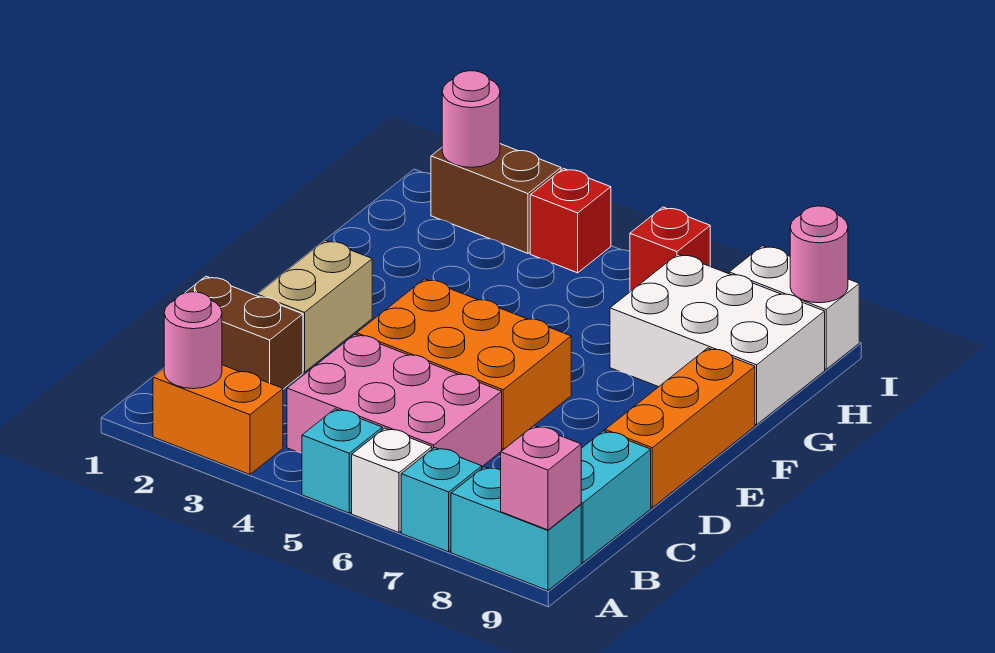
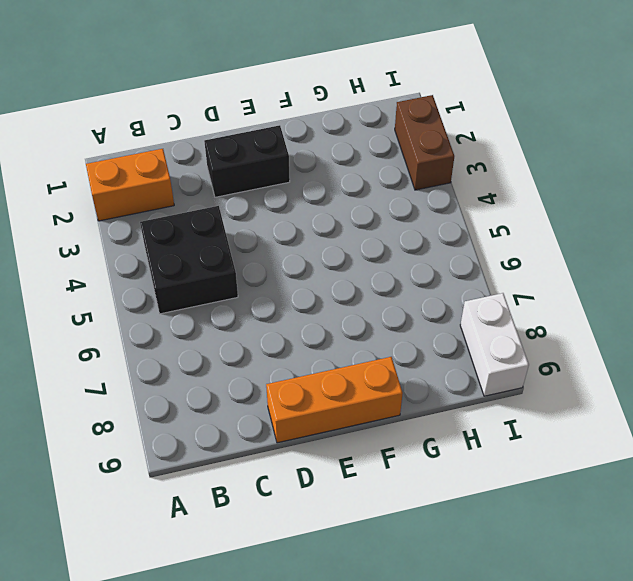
orange 1x2 brick [86,149,174,221] -> orange 1x2 brick turned to [153,365,283,475]
black 2x2 brick [140,206,238,314] -> pink 2x3 brick [287,334,502,466]
black 1x2 brick [204,125,290,197] -> tan 1x2 brick [257,240,372,372]
none -> cyan 1x1 brick [302,409,382,513]
none -> white 1x1 brick [352,428,432,532]
none -> cyan 1x1 brick [401,448,482,552]

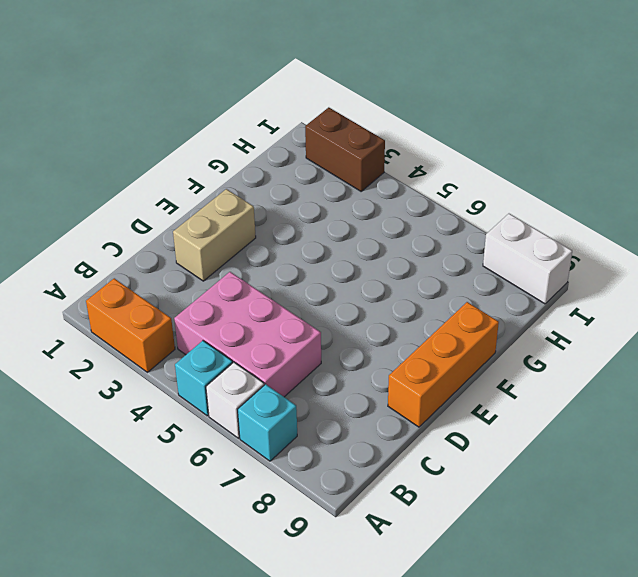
none -> cyan 1x2 brick [451,467,581,590]
none -> cyan 1x2 brick [581,431,651,563]
none -> brown 1x2 brick [185,276,303,389]

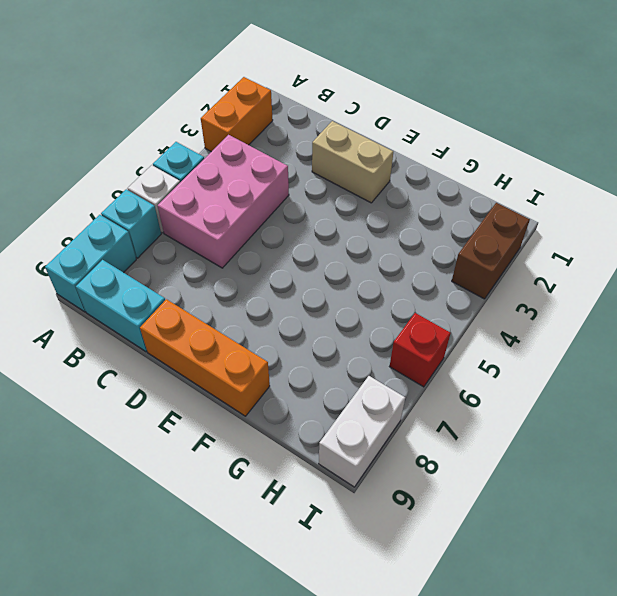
none -> brown 1x2 brick [185,276,303,389]
none -> orange 2x3 brick [357,279,571,450]
none -> white 2x3 brick [610,254,825,425]

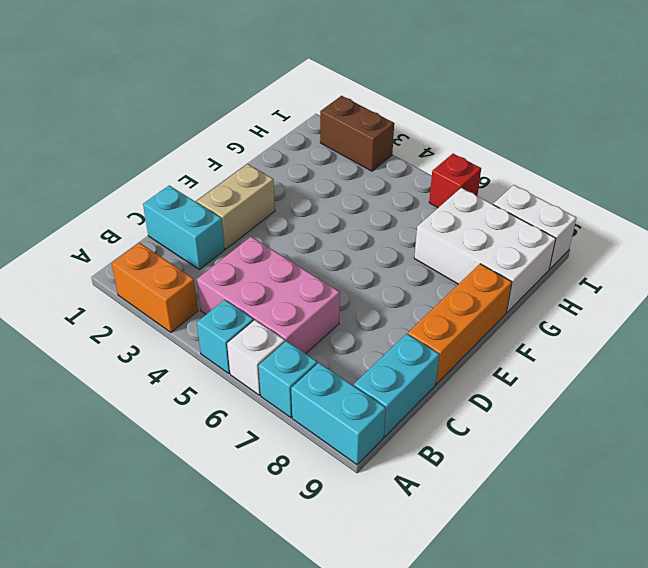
cyan 1x2 brick [143,186,225,270] -> brown 1x2 brick [185,276,303,389]
none -> orange 2x3 brick [357,279,571,450]
none -> red 1x1 brick [530,168,611,273]
none -> pink 1x1 round brick [164,292,222,389]

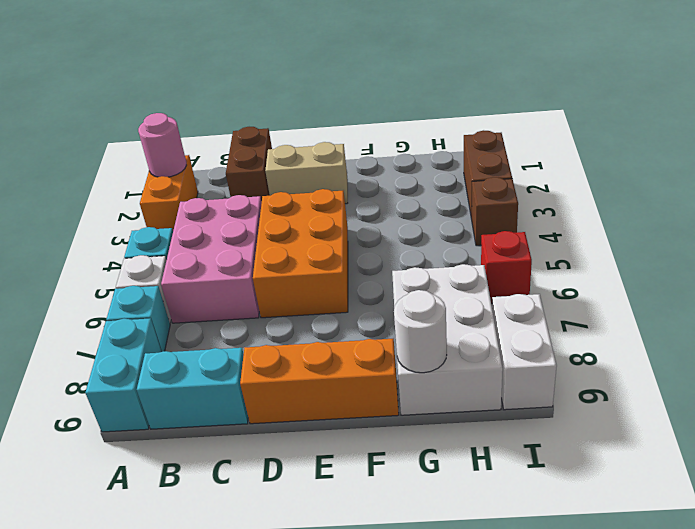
white 1x1 round brick [394,290,447,373] -> none
brown 1x1 brick [472,177,518,246] -> red 1x1 brick [530,168,611,273]
none -> pink 1x1 brick [501,426,581,530]
none -> pink 1x1 round brick [442,71,500,167]
none -> pink 1x1 round brick [790,206,848,303]

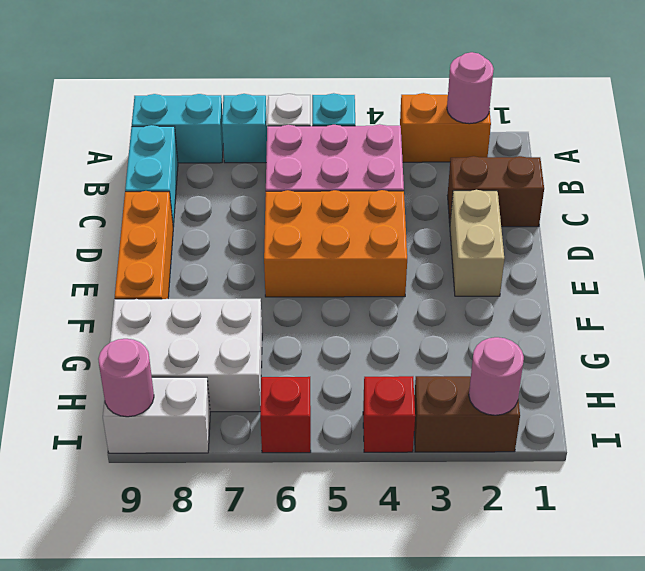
none -> pink 1x1 brick [501,426,581,530]

